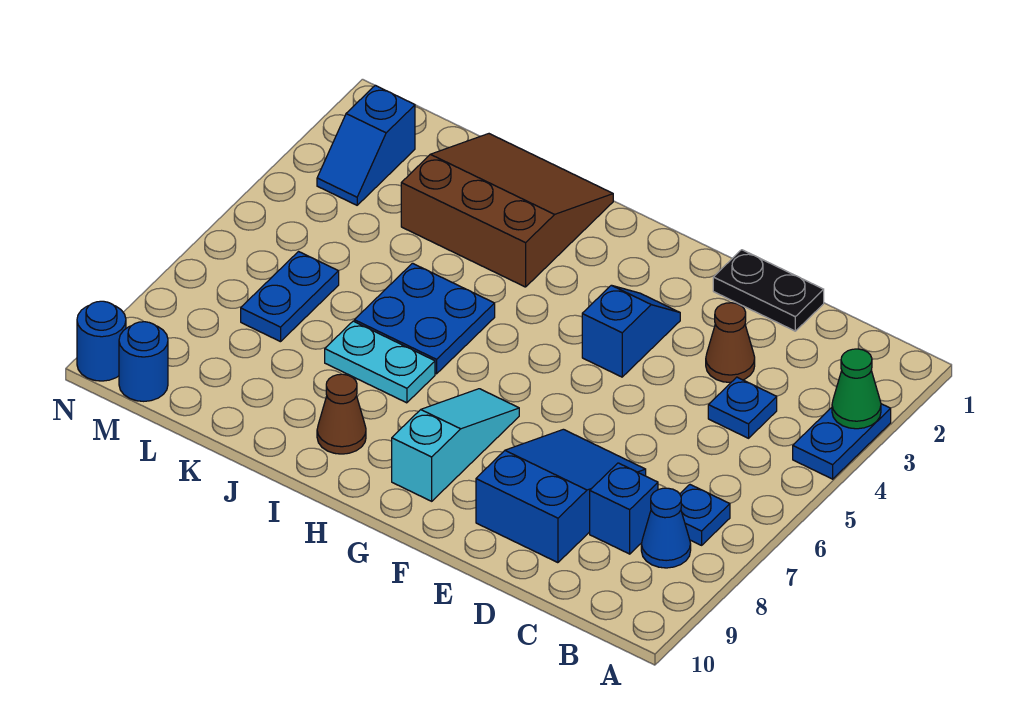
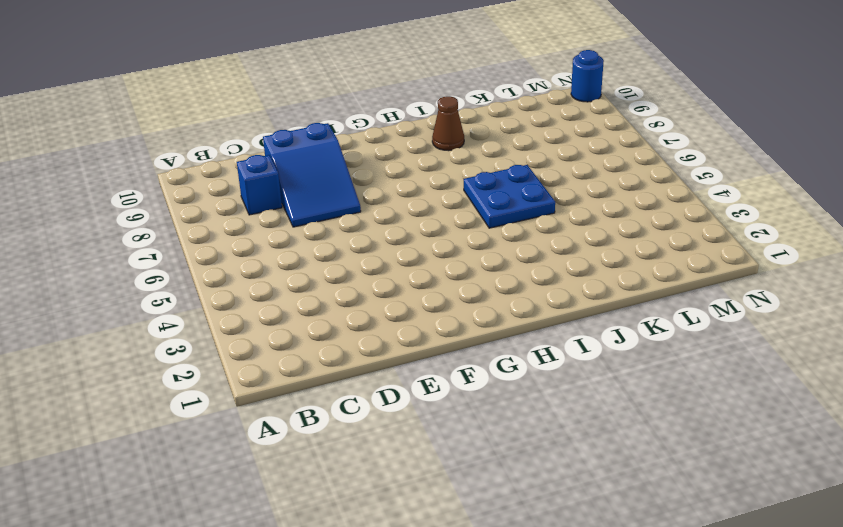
none -> blue 1x2 plate [793,404,891,479]
none -> blue 1x1 plate [680,485,730,545]
none -> blue 1x1 cone [641,488,691,568]

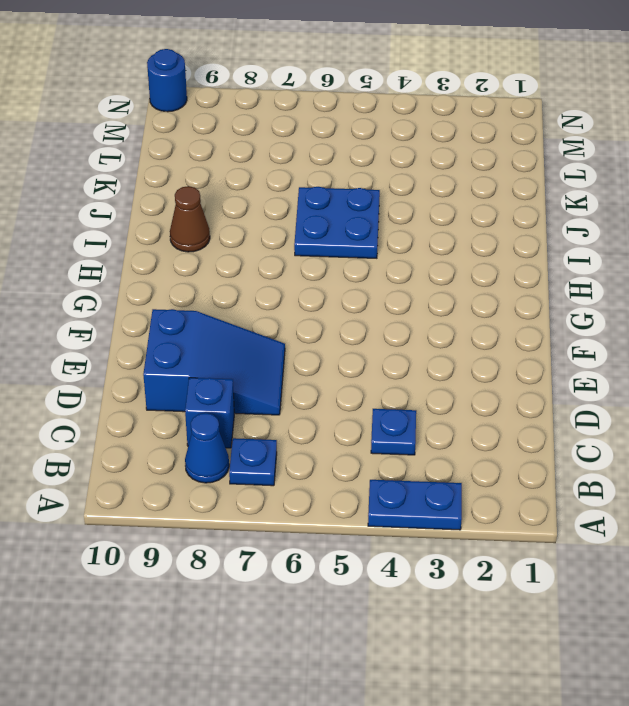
none -> black 1x2 plate [713,250,824,331]
none -> brown 1x1 cone [706,303,755,383]
none -> blue 1x2 slope [582,285,680,377]

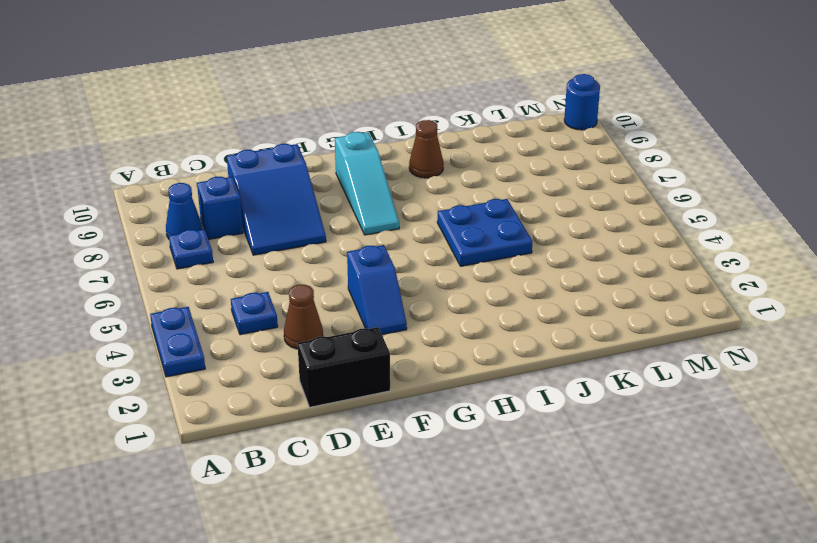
black 1x2 brick [297,327,390,407] -> black 1x2 plate [713,250,824,331]
none -> brown 3x3 slope [401,134,613,287]
none -> cyan 1x2 plate [325,321,435,403]
none -> blue 1x2 plate [241,252,339,342]

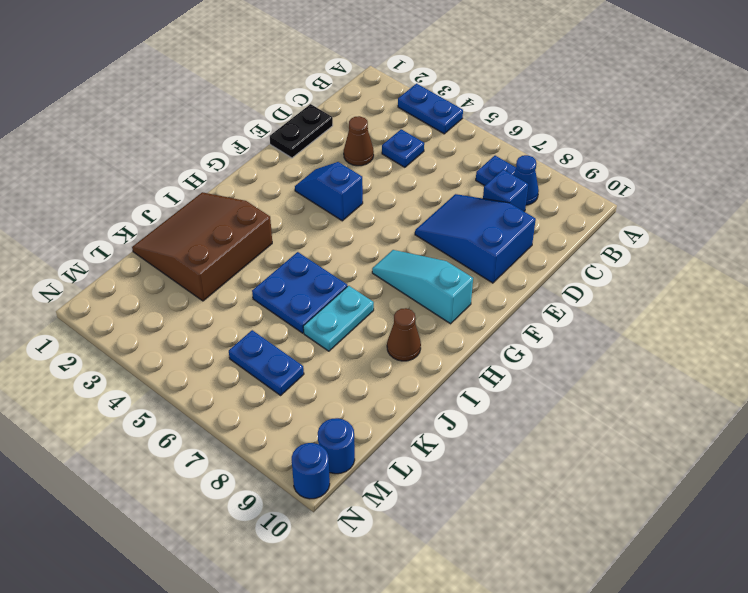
none -> blue 1x2 slope [317,85,415,205]
none -> green 1x1 cone [832,349,881,429]

